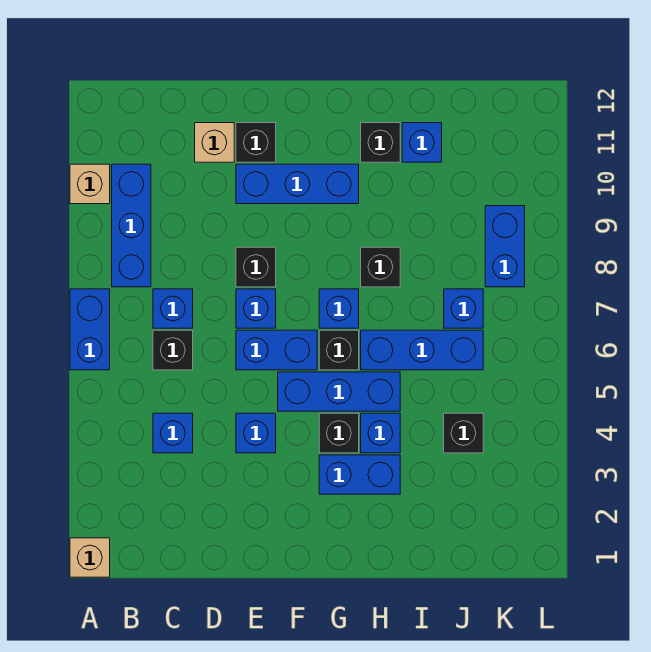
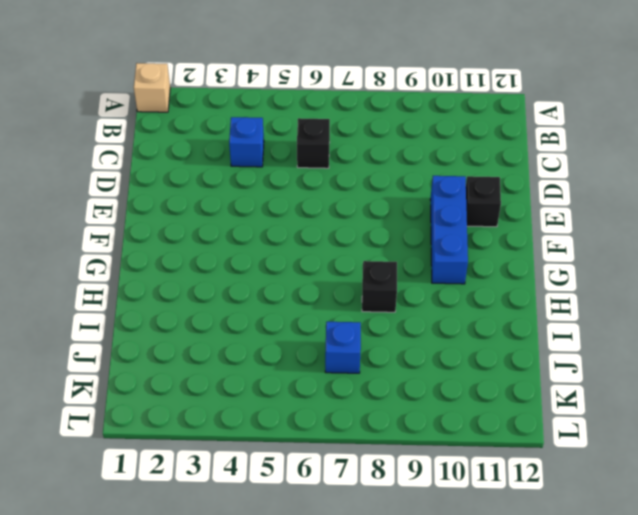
none -> blue 1x2 brick [70,289,110,370]
none -> tan 1x1 brick [70,164,110,204]
none -> blue 1x3 brick [112,164,151,287]

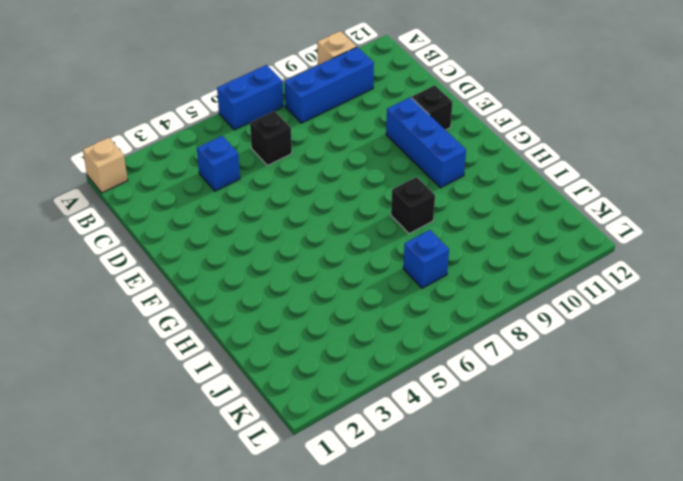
none -> blue 1x1 brick [153,289,193,328]
none -> tan 1x1 brick [195,123,234,162]
none -> blue 1x1 brick [236,413,276,453]

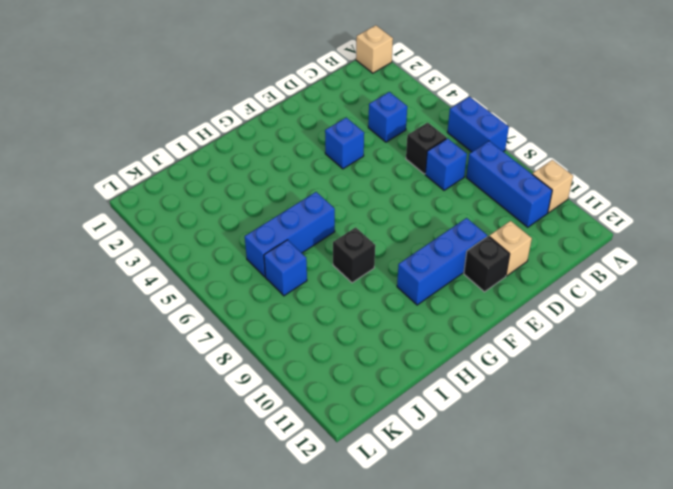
none -> blue 1x2 brick [236,330,317,370]
none -> blue 1x1 brick [236,289,276,328]
none -> black 1x1 brick [236,247,276,287]

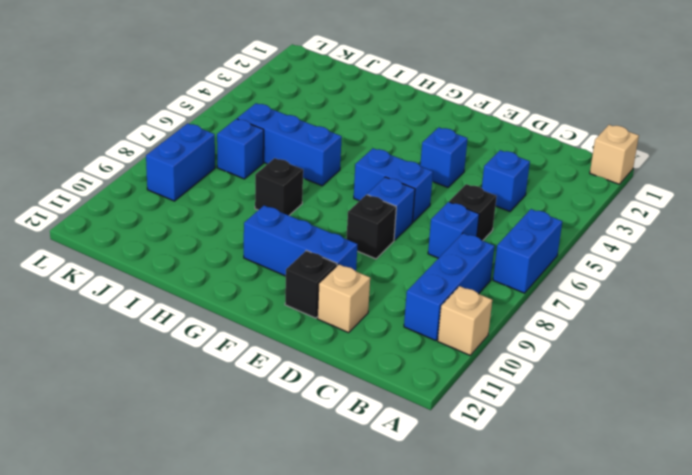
none -> blue 1x3 brick [278,372,400,411]
none -> blue 1x2 brick [319,455,400,494]
none -> black 1x1 brick [319,413,359,453]

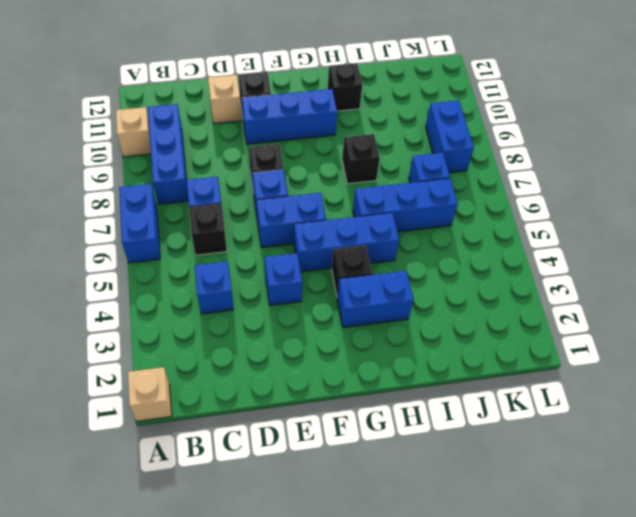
none -> black 1x1 brick [319,330,359,370]
none -> blue 1x1 brick [319,289,359,328]
none -> blue 1x1 brick [361,413,400,453]

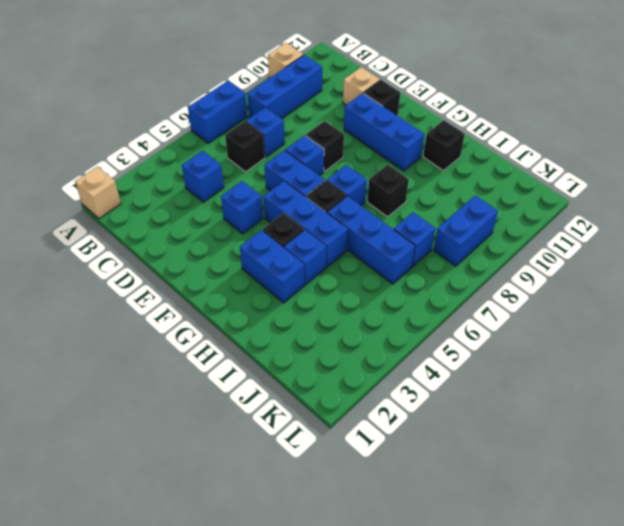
none -> blue 1x1 brick [402,123,442,162]
none -> black 1x1 brick [444,413,483,453]

